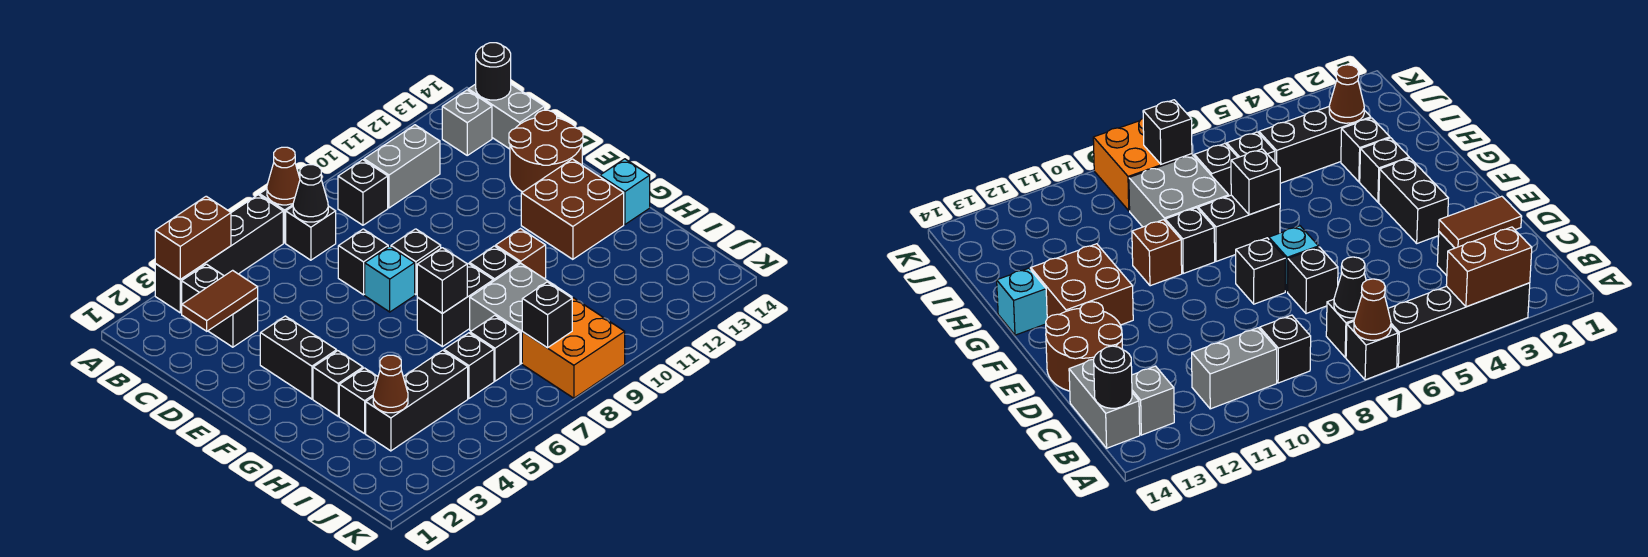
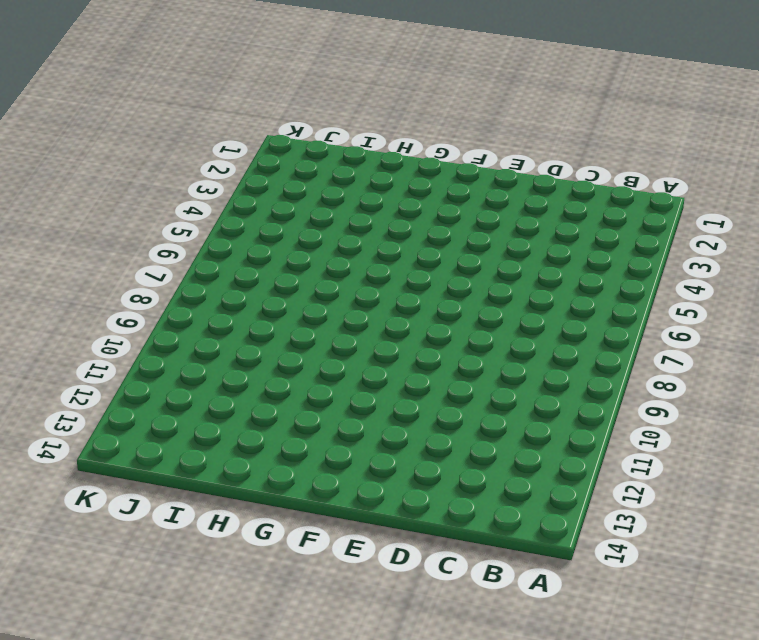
none -> black 1x4 brick [155,195,283,313]
none -> black 1x1 brick [1346,321,1398,380]
none -> black 1x2 brick [182,264,258,347]
none -> black 1x1 brick [286,206,336,260]

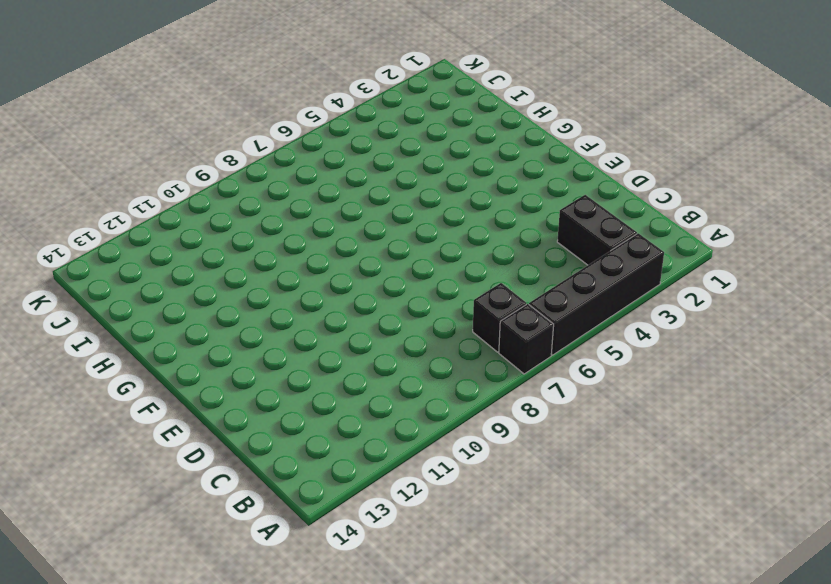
none -> black 1x1 brick [338,160,388,225]
none -> grey 1x2 brick [364,125,440,208]
none -> grey 1x1 brick [442,90,492,155]
none -> grey 1x2 brick [468,84,545,149]

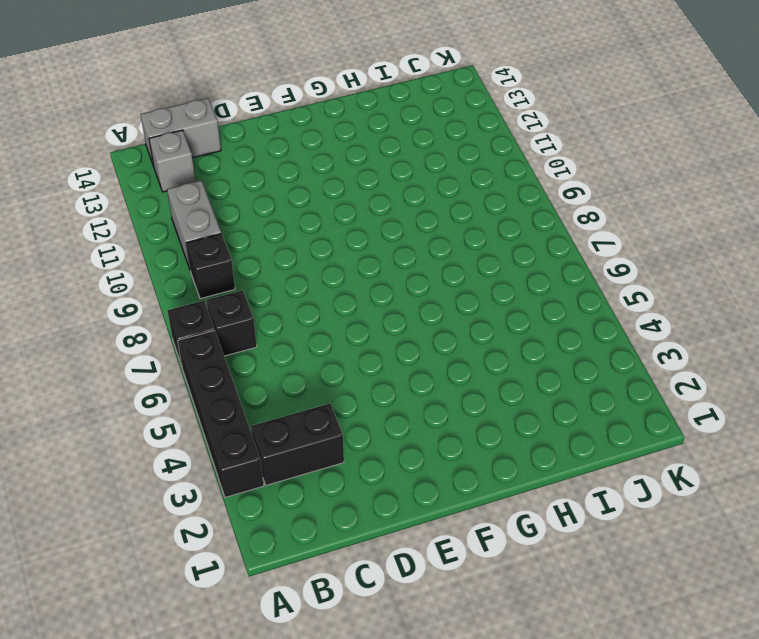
none -> black 1x1 brick [338,229,388,295]
none -> brown 2x2 round brick [509,110,583,192]
none -> black 1x2 brick [260,316,337,399]
none -> cyan 1x1 brick [365,246,415,312]

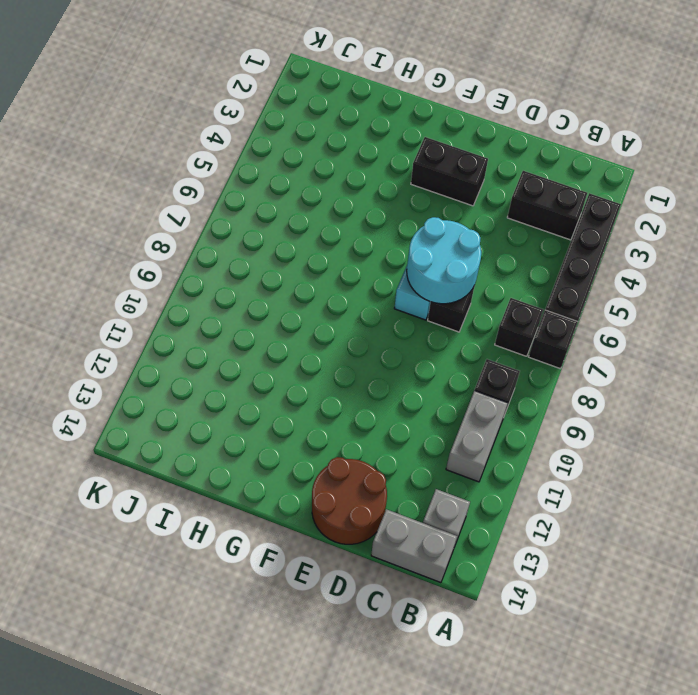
cyan 2x2 round brick [407,217,481,304] -> none
none -> black 1x1 brick [391,229,441,295]
none -> brown 2x2 brick [521,159,624,259]
none -> black 1x1 brick [313,351,363,416]
none -> black 1x2 brick [417,263,493,347]

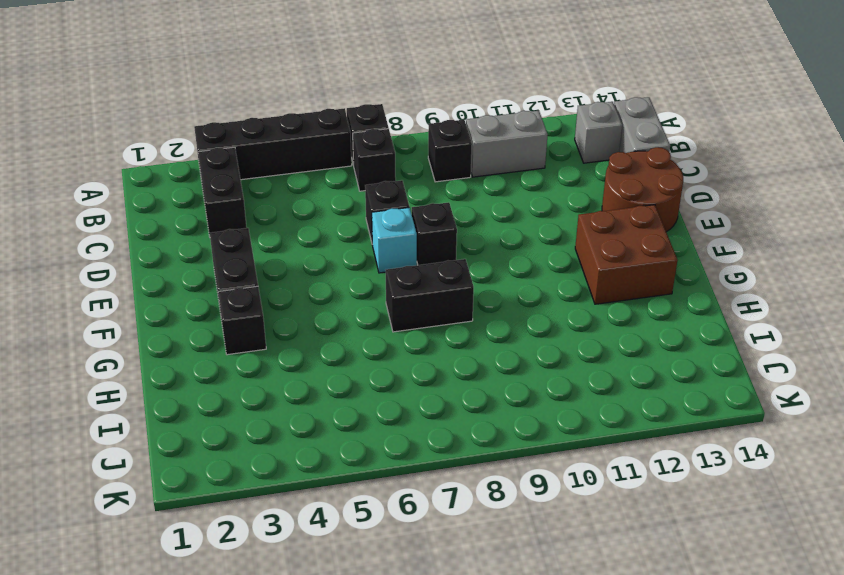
none -> black 1x1 brick [470,246,519,281]
none -> brown 1x1 brick [496,229,546,279]
none -> cyan 1x1 brick [600,159,650,224]
none -> black 1x1 brick [339,368,378,434]

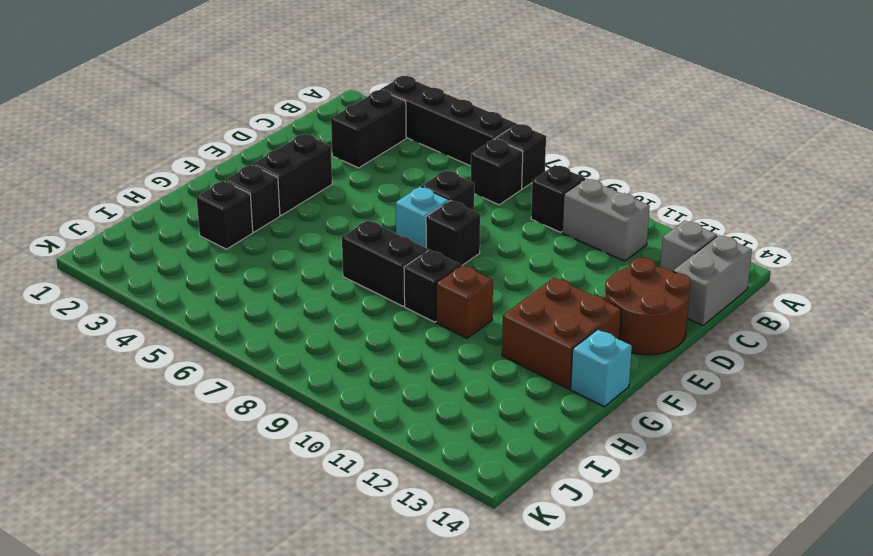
none -> grey 2x2 brick [470,263,572,364]
none -> black 1x3 brick [366,350,468,451]
none -> black 1x1 brick [444,333,494,398]
none -> black 1x1 brick [470,316,520,381]

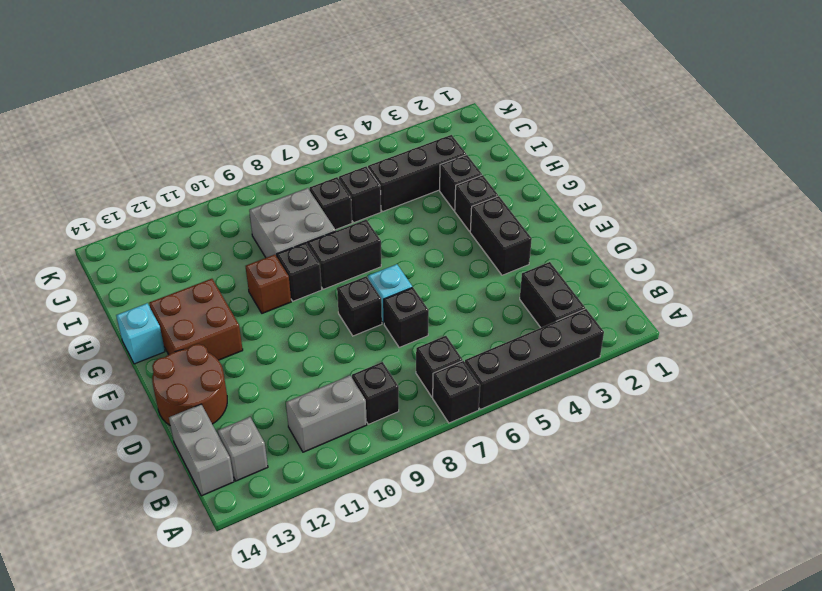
none -> orange 2x2 brick [522,298,625,398]
none -> brown 1x2 brick [155,196,231,279]
none -> brown 1x1 cone [267,147,300,205]
none -> black 1x1 cone [293,165,328,222]

